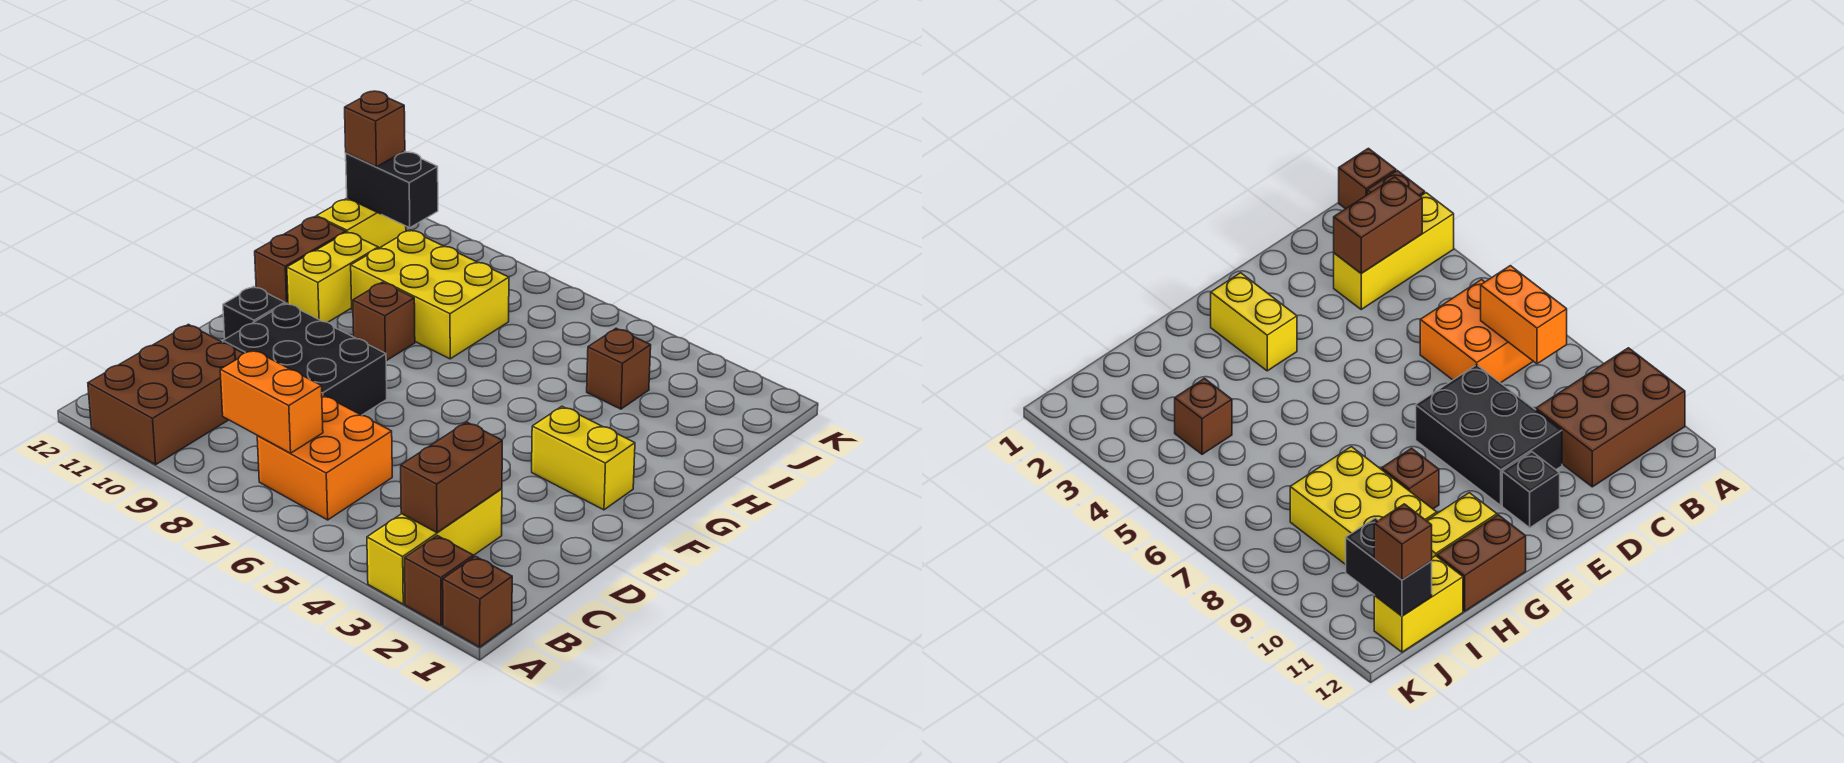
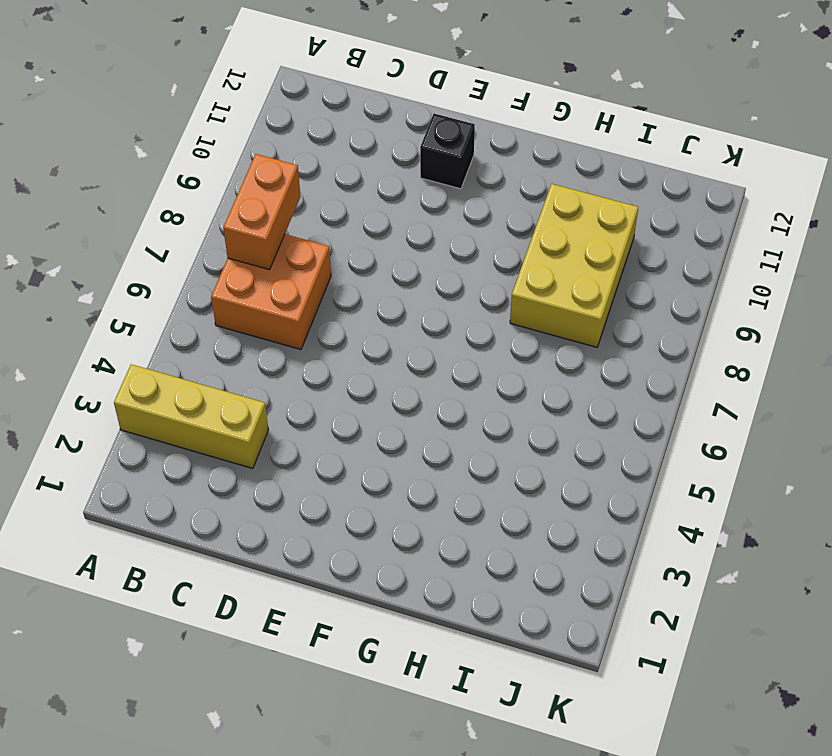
none -> brown 1x1 brick [443,556,512,647]
none -> brown 1x1 brick [405,536,474,625]
none -> brown 2x3 brick [88,324,243,465]

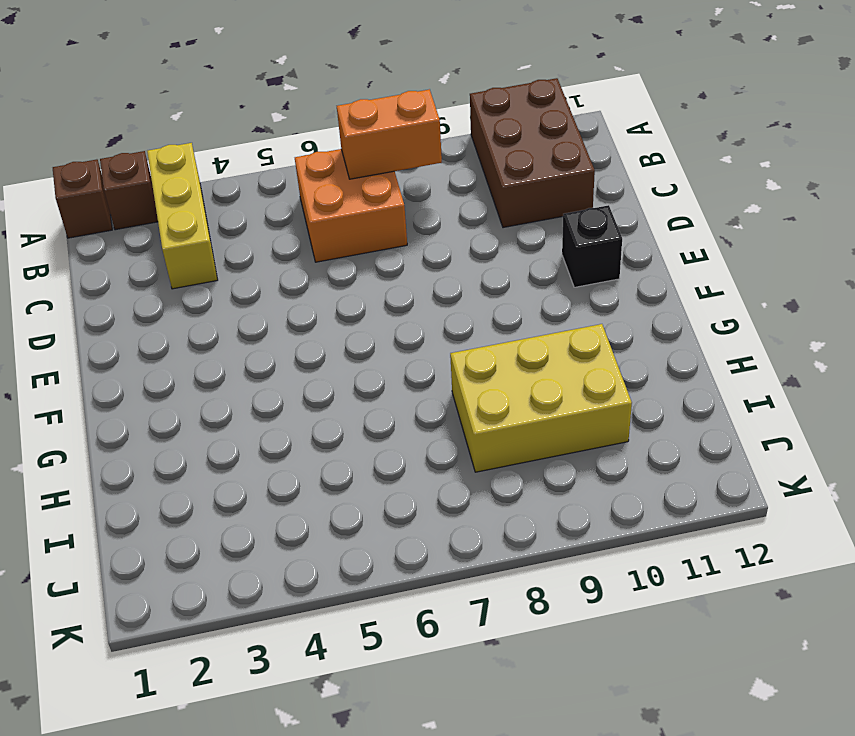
none -> black 2x3 brick [223,303,387,415]
none -> yellow 1x2 brick [532,406,635,510]
none -> brown 1x1 brick [353,282,415,361]

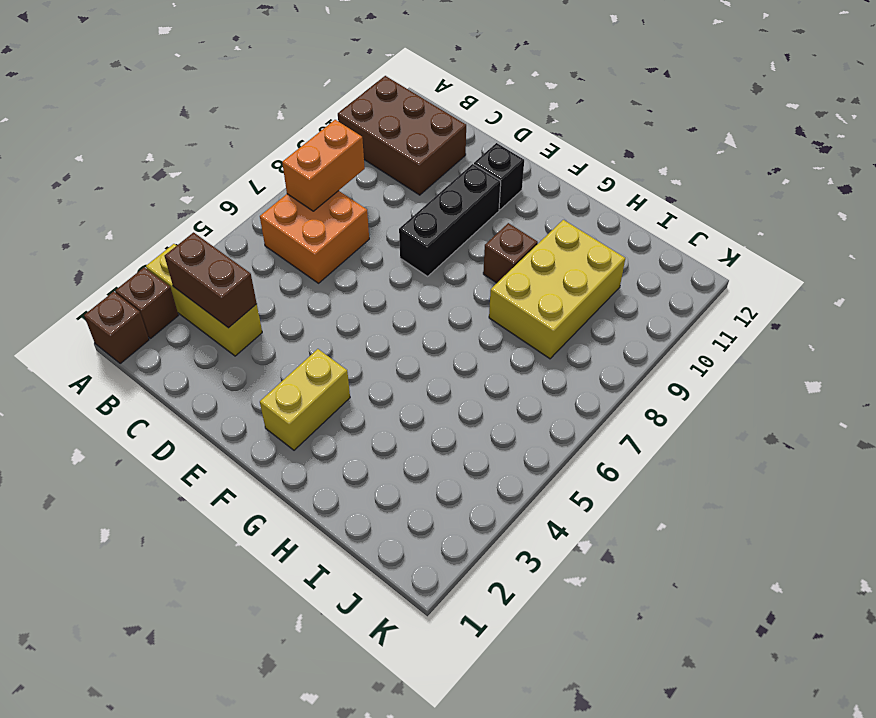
black 1x3 brick [399,164,501,276] -> black 2x3 brick [223,303,387,415]
none -> yellow 1x2 brick [287,232,378,322]
none -> brown 1x2 brick [255,217,346,304]
none -> brown 1x1 brick [587,328,651,409]

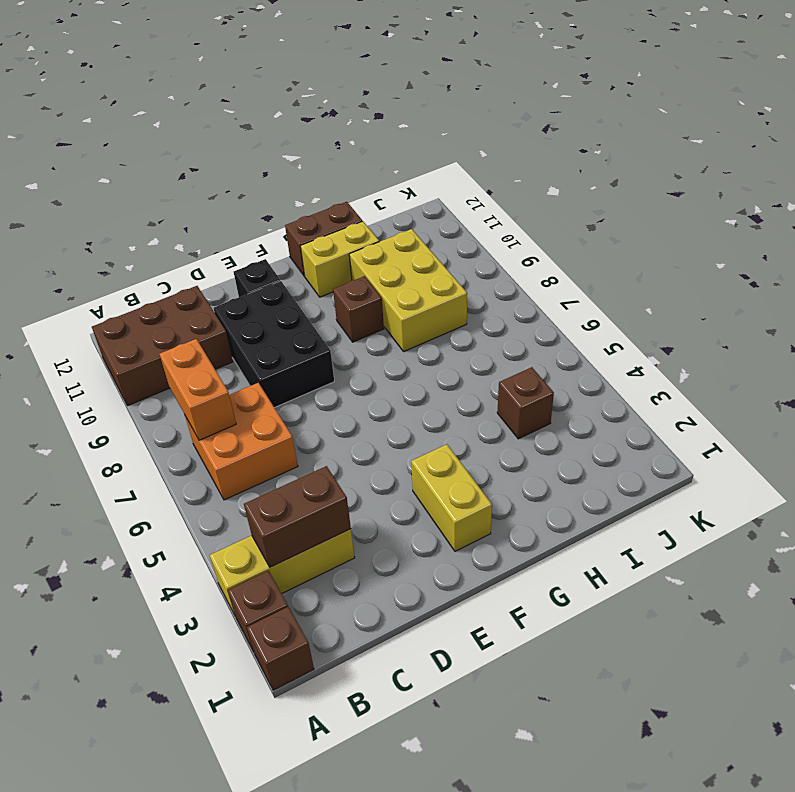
none -> yellow 1x2 brick [317,198,406,248]
none -> black 1x2 brick [346,151,438,228]
none -> brown 1x1 brick [345,91,405,167]

